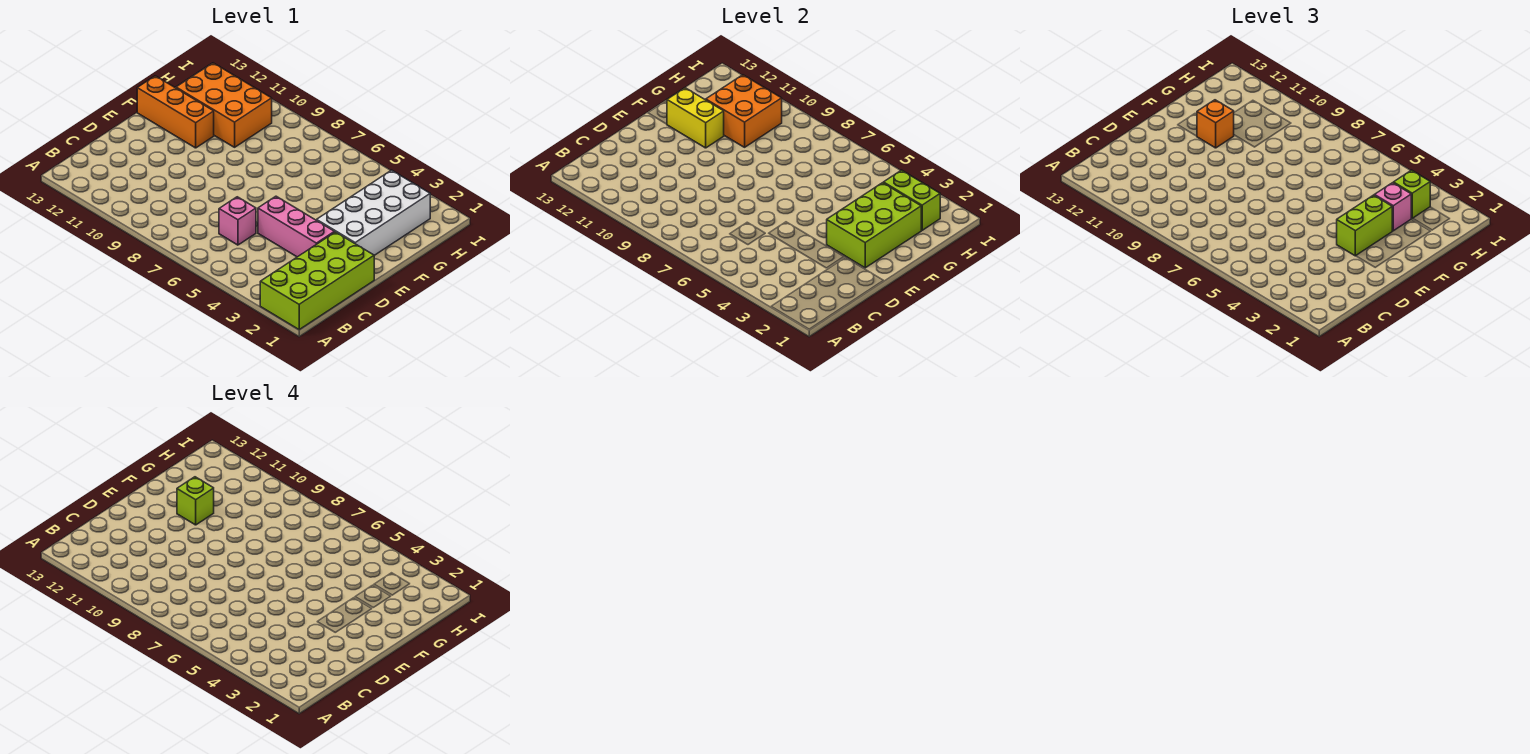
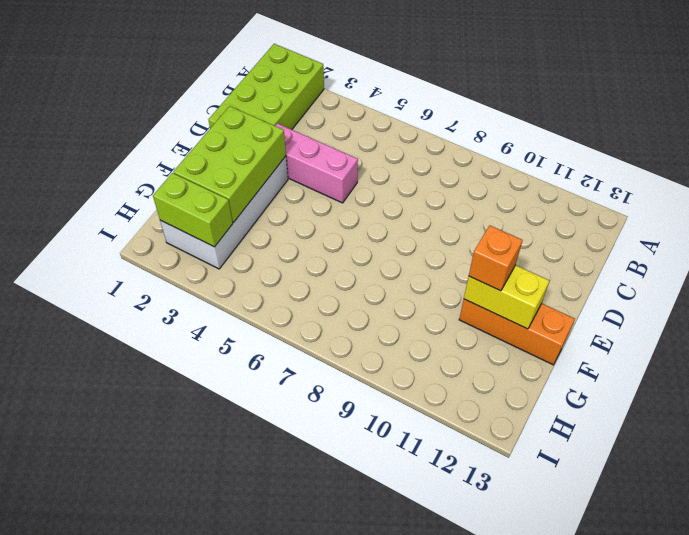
none -> pink 1x1 brick [219,197,256,245]
none -> orange 2x3 brick [176,63,272,147]
none -> orange 2x2 brick [706,75,782,147]

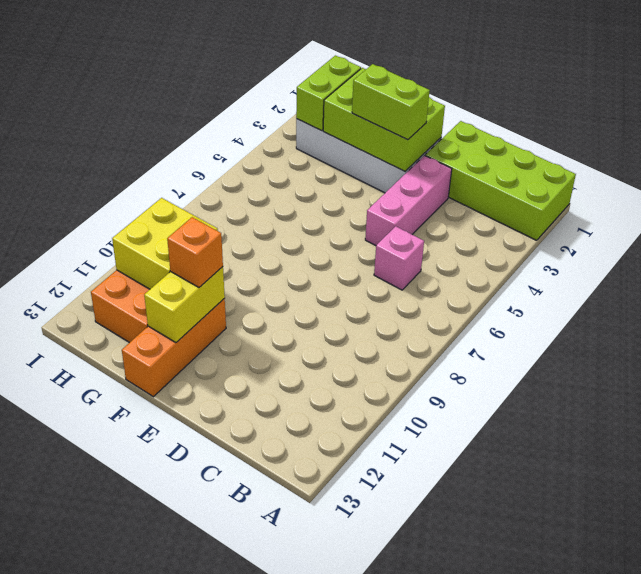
yellow 2x2 brick [112,198,218,289] -> orange 2x2 brick [706,75,782,147]
none -> pink 1x1 brick [1374,183,1411,231]
none -> lime 1x1 brick [1393,170,1430,219]
none -> lime 1x1 brick [177,477,214,525]

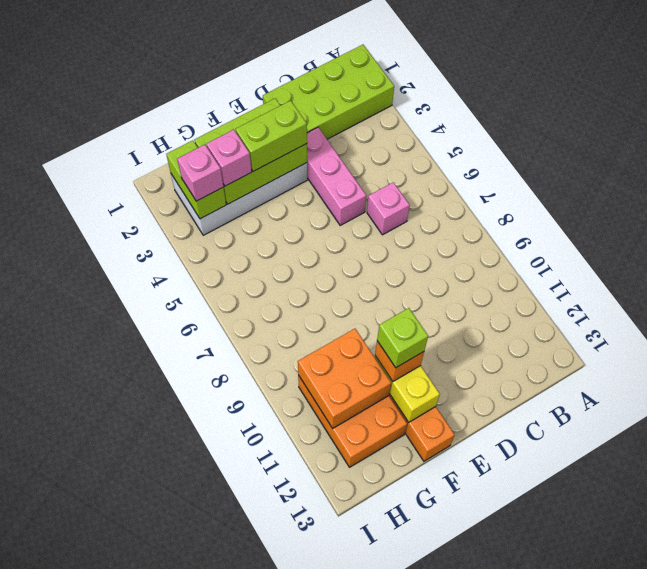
pink 1x1 brick [177,145,223,201] -> lime 1x1 brick [1393,170,1430,219]

